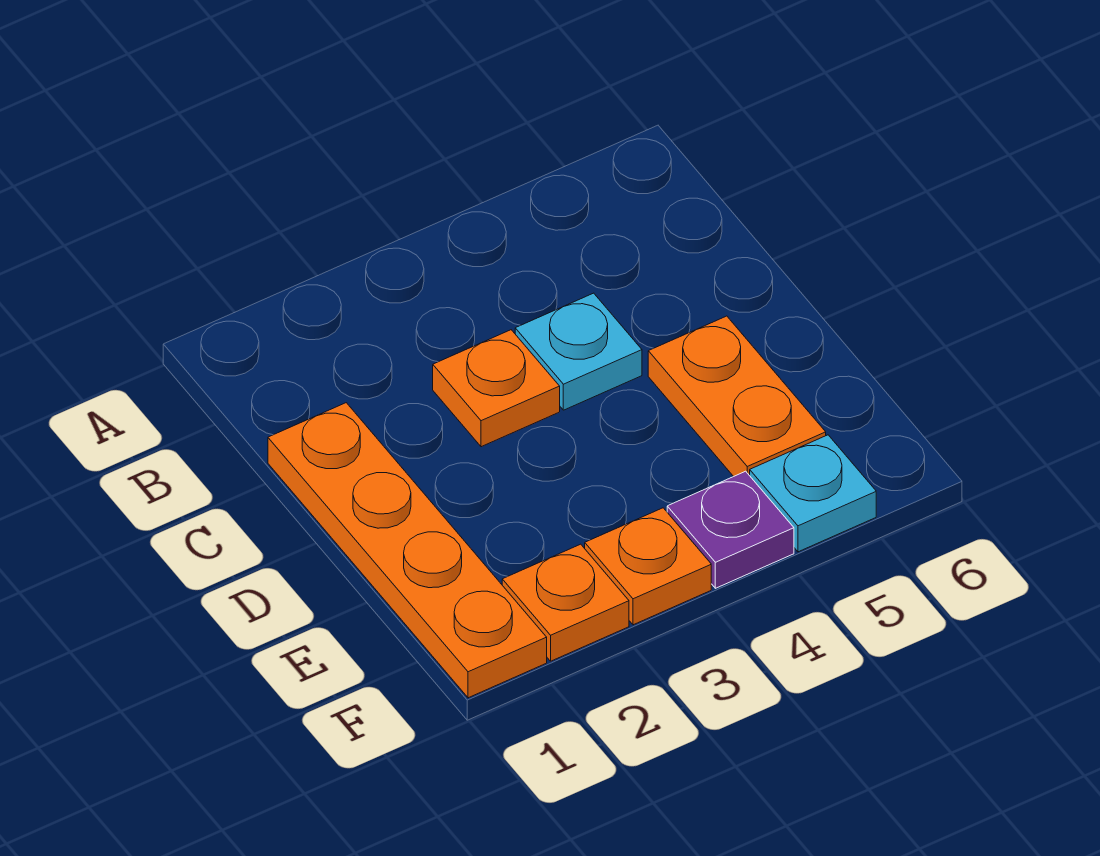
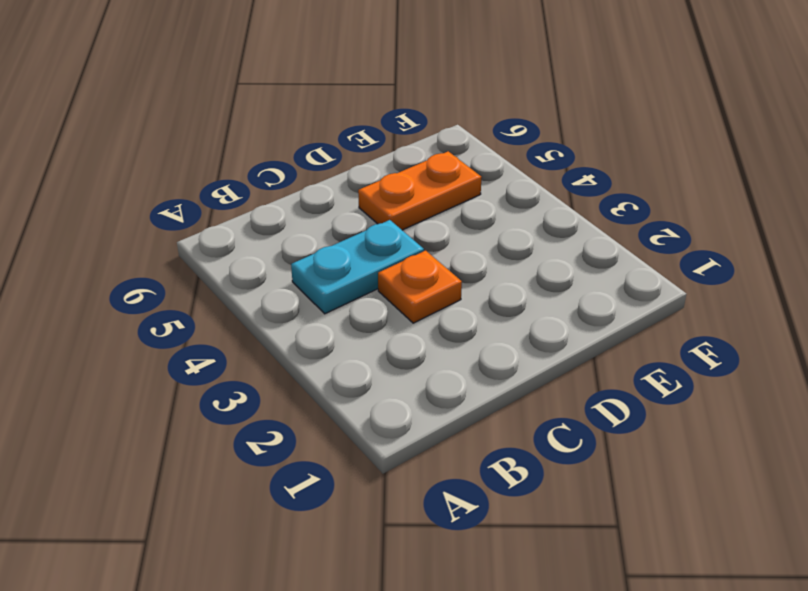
cyan 1x2 plate [291,220,424,314] -> cyan 1x1 plate [515,293,642,410]
none -> orange 1x4 plate [268,403,547,698]
none -> orange 1x1 plate [502,544,629,661]

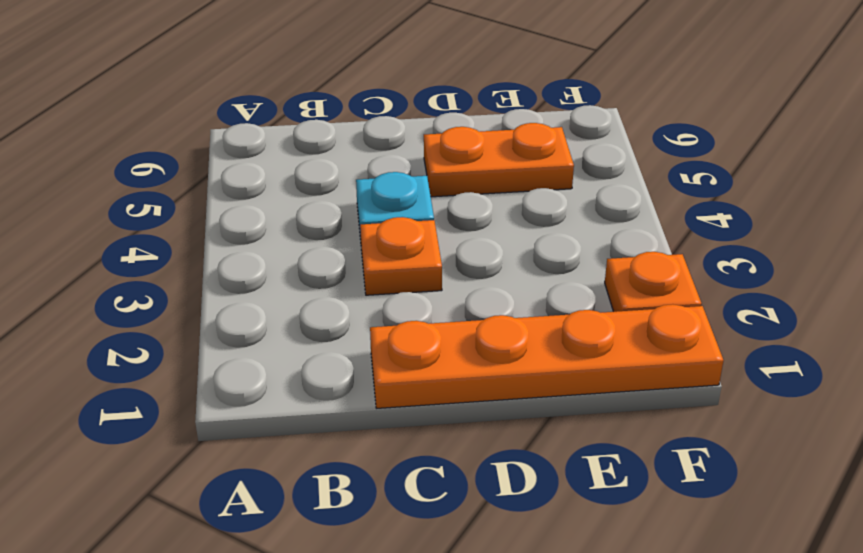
none -> orange 1x1 plate [585,508,711,625]
none -> purple 1x1 plate [667,471,794,588]

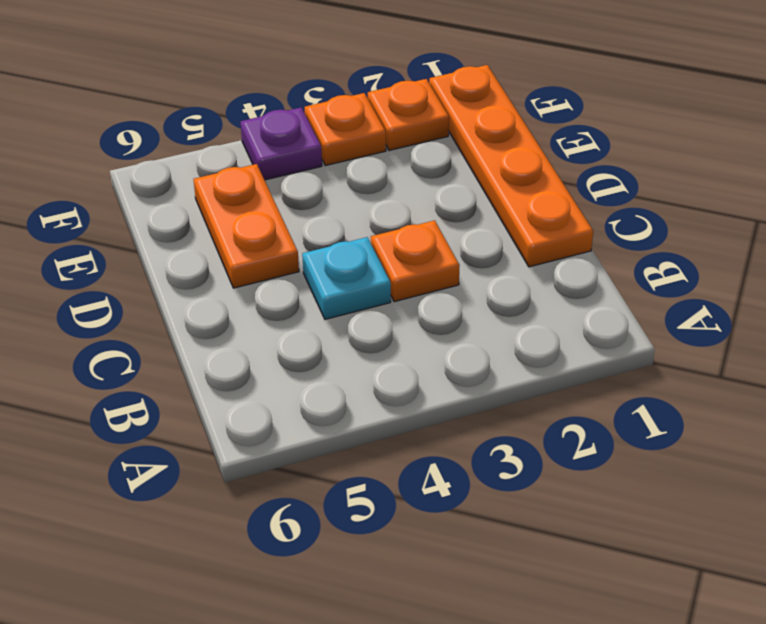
none -> cyan 1x1 plate [750,435,876,552]

